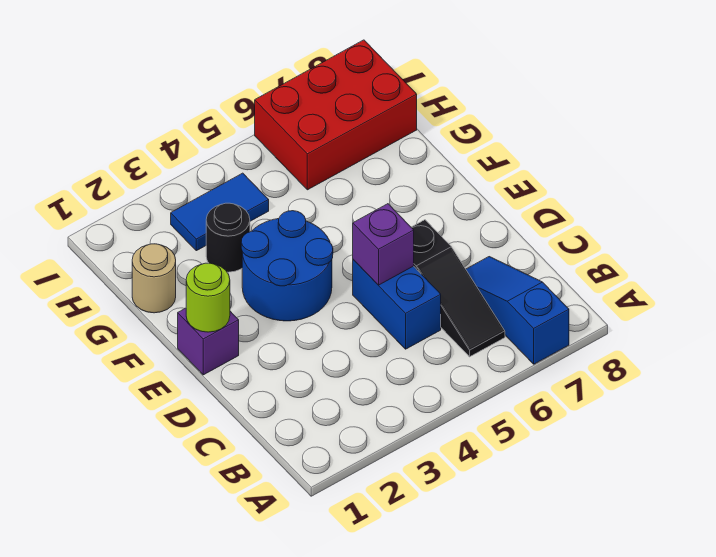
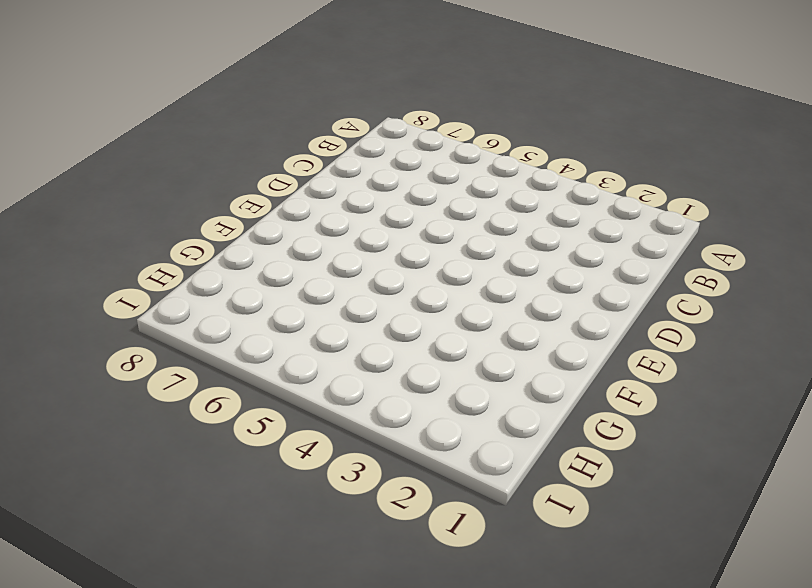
none -> blue 1x3 slope [466,257,569,364]
none -> black 1x3 slope [411,220,505,357]

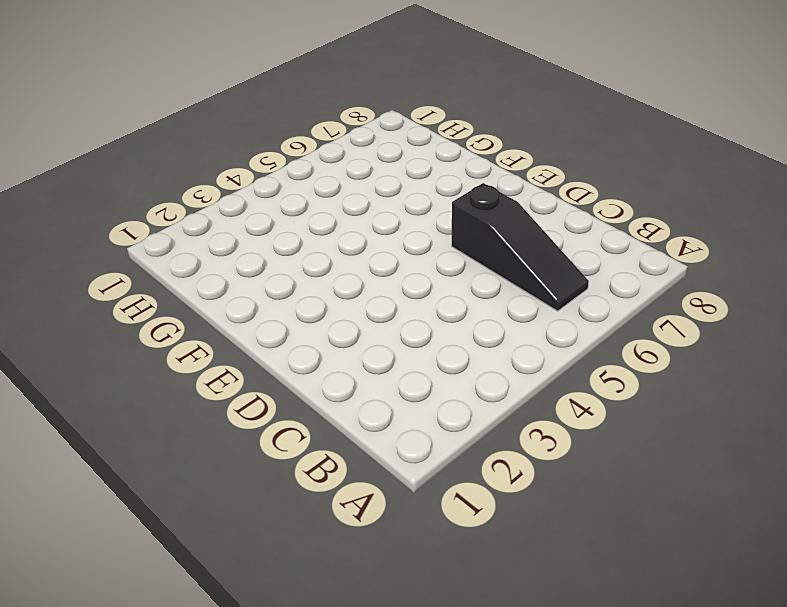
none -> blue 1x3 slope [466,257,569,364]
none -> blue 1x2 brick [353,260,441,349]

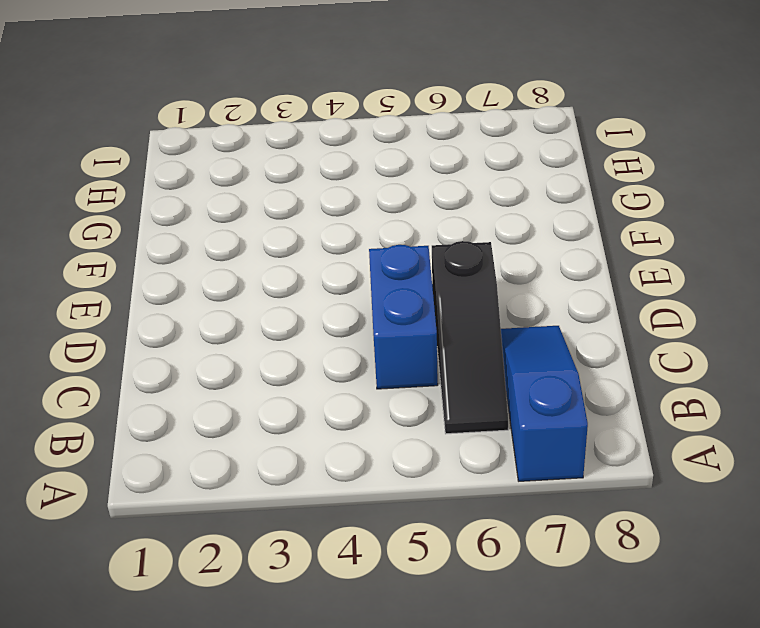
none -> purple 1x1 brick [178,308,239,375]
none -> blue 2x2 round brick [241,211,333,321]

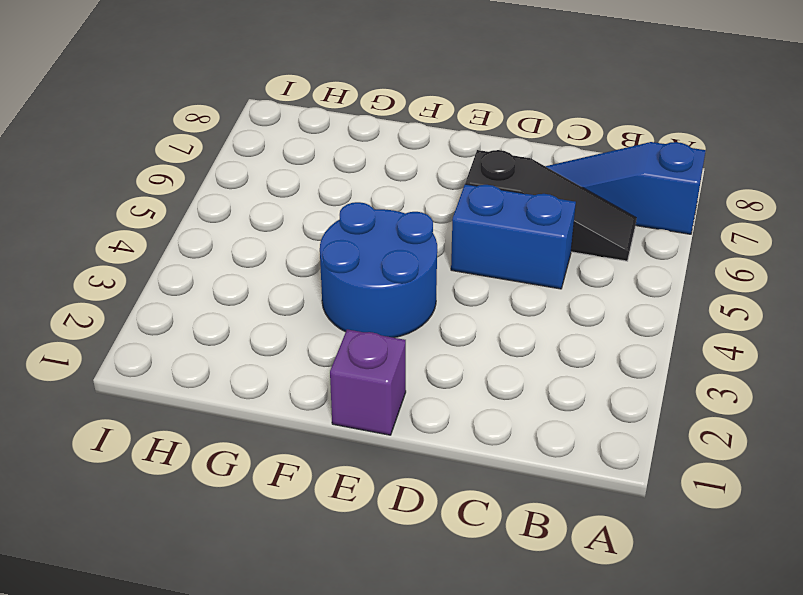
none -> tan 1x1 round brick [132,244,176,313]
none -> black 1x1 round brick [206,203,250,272]

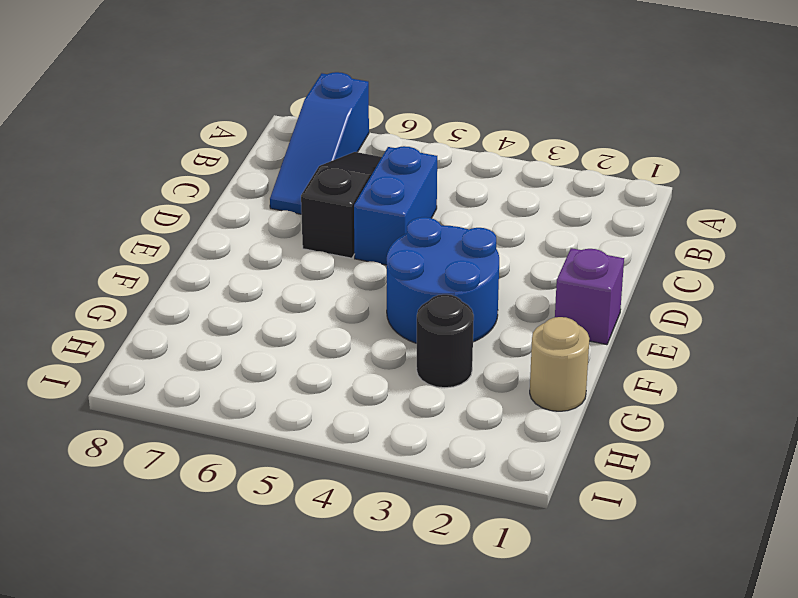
none -> blue 1x2 tile [171,173,269,251]
none -> red 2x3 brick [255,40,417,190]

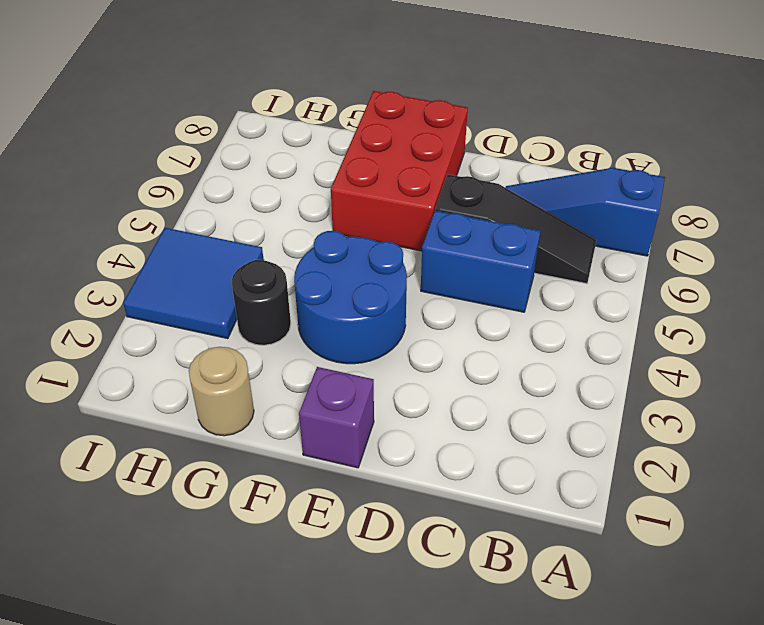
red 2x3 brick [331,91,468,251] -> red 2x3 brick moved to [255,40,417,190]
blue 2x2 tile [123,228,264,339] -> blue 1x2 tile [171,173,269,251]
none -> purple 1x1 brick [353,204,414,285]
none -> lime 1x1 round brick [186,263,230,332]

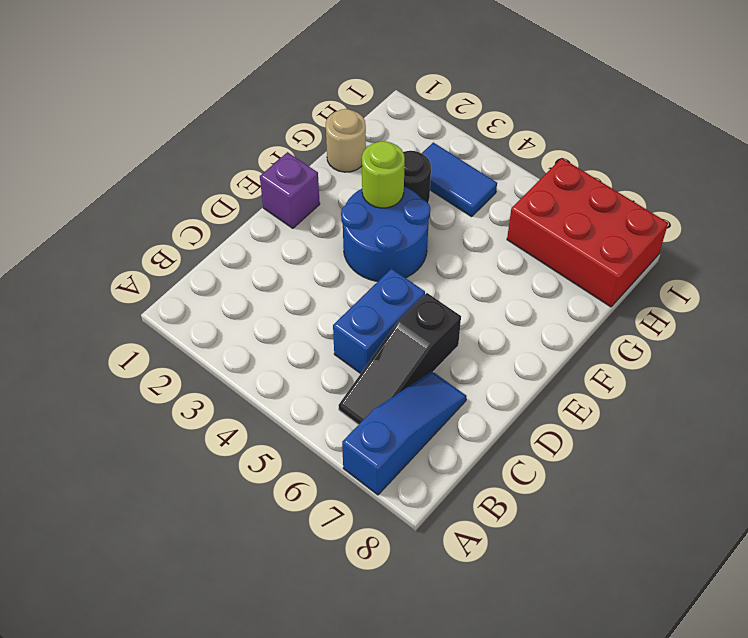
lime 1x1 round brick [362,141,405,208] -> lime 1x1 round brick moved to [186,263,230,332]
none -> purple 1x1 brick [353,204,414,285]

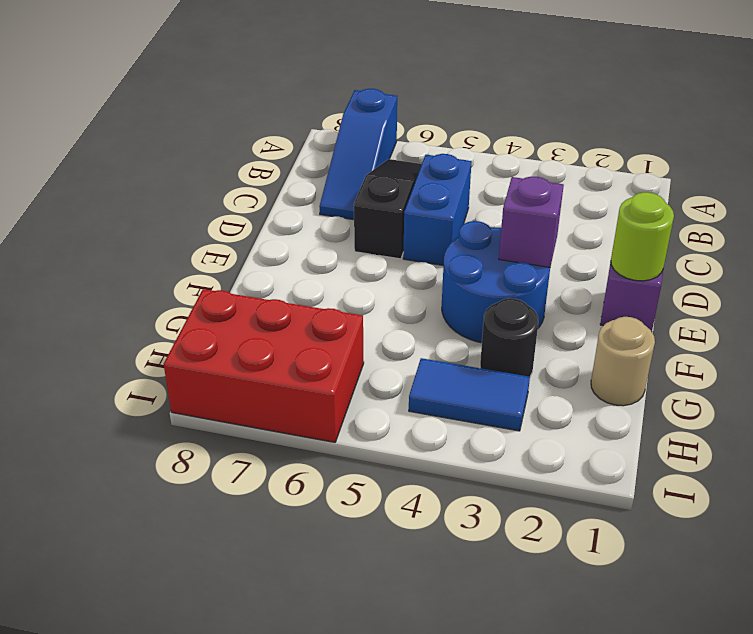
purple 1x1 brick [499,176,564,267] -> purple 1x1 brick moved to [353,204,414,285]

